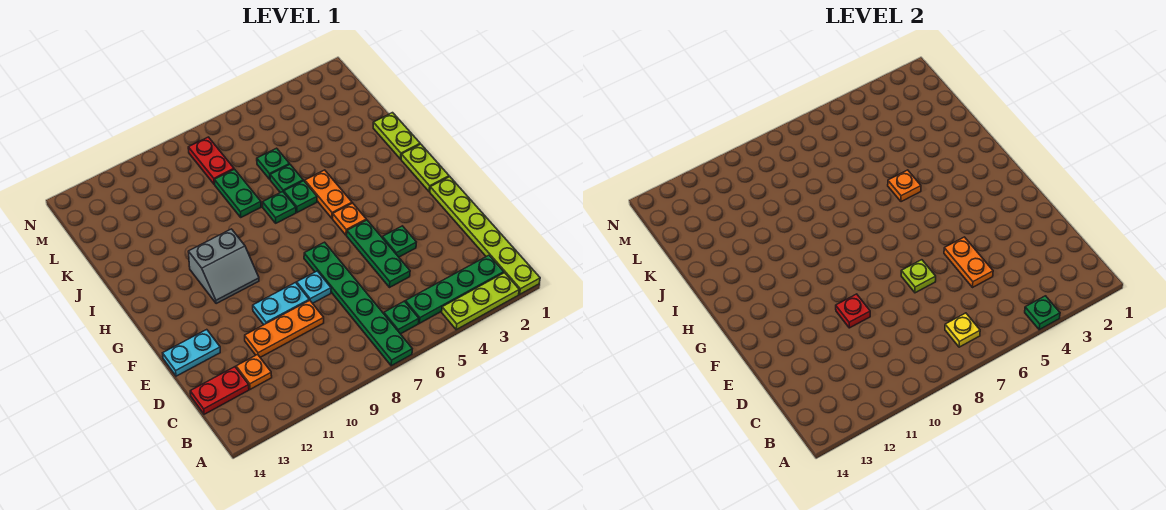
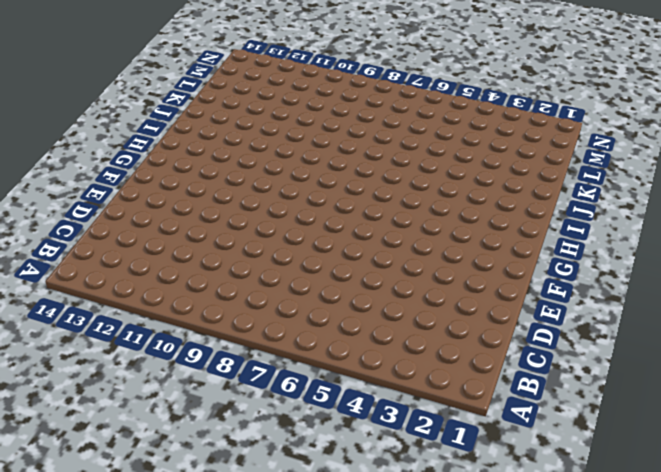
none -> lime 1x6 plate [430,177,540,294]
none -> lime 1x3 plate [442,273,519,330]
none -> green 1x6 plate [304,242,412,366]
none -> green 1x4 plate [405,255,504,323]

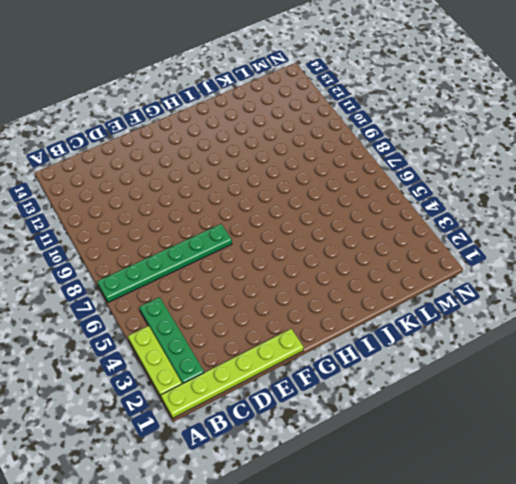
none -> green 1x1 plate [384,301,419,334]
none -> orange 1x1 plate [236,354,272,389]
none -> red 1x2 plate [190,367,249,414]
none -> green 1x3 plate [347,220,410,287]

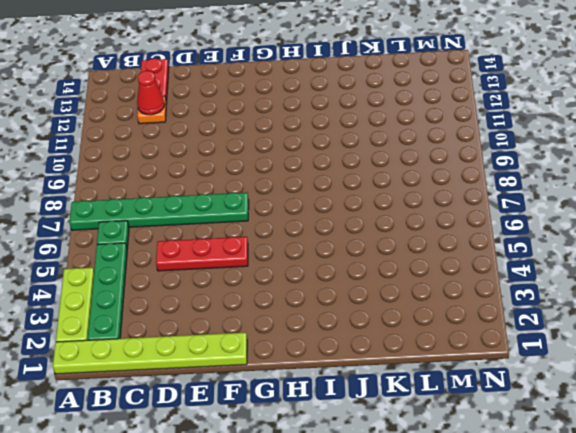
red 1x1 cone [137,71,165,115] -> none
red 1x3 plate [156,237,248,271] -> green 1x3 plate [347,220,410,287]
none -> orange 1x3 plate [245,300,324,357]
none -> green 1x1 plate [382,226,416,257]
none -> cyan 1x1 plate [297,271,331,303]
none -> cyan 1x2 plate [253,283,309,325]

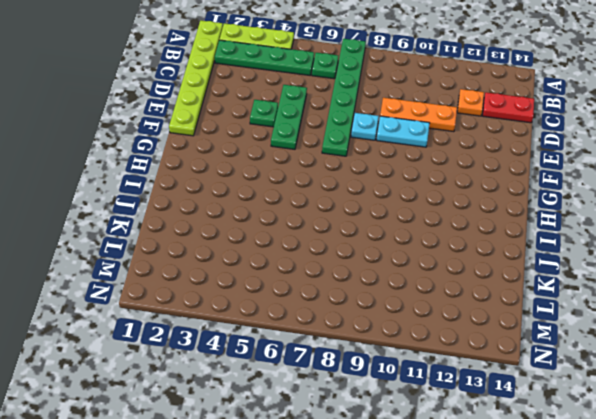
none -> cyan 1x2 plate [163,330,220,376]
none -> lime 1x2 plate [401,144,449,192]
none -> orange 1x1 plate [333,203,366,235]
none -> grey 2x2 slope [188,229,259,304]

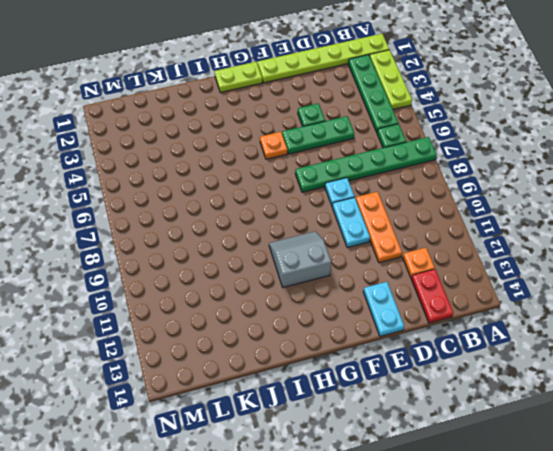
grey 2x2 slope [269,231,331,287] -> grey 2x2 slope turned to [188,229,259,304]
none -> orange 1x2 plate [305,170,352,218]
none -> lime 1x2 plate [373,113,420,159]
none -> green 1x1 plate [284,181,317,212]
none -> green 1x1 plate [263,192,296,223]

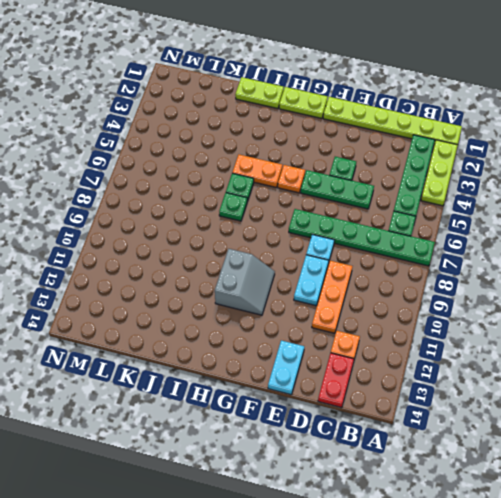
none -> green 1x1 plate [270,165,303,193]
none -> green 1x2 plate [215,169,261,217]
none -> green 1x1 plate [257,148,290,179]
none -> red 1x2 plate [188,137,234,184]

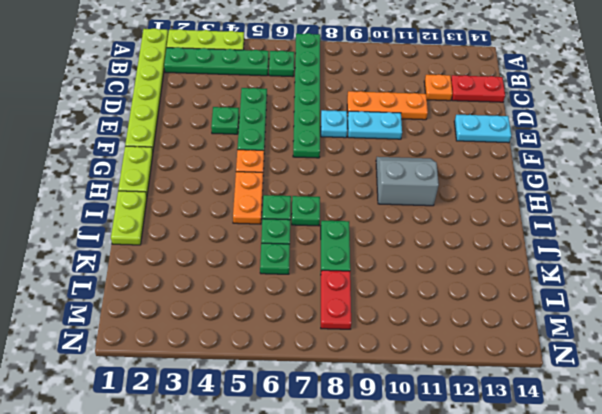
none -> green 1x1 plate [1025,296,1060,330]
none -> yellow 1x1 plate [945,313,980,347]
none -> orange 1x2 plate [944,237,993,287]
none -> lime 1x1 plate [901,260,936,293]

